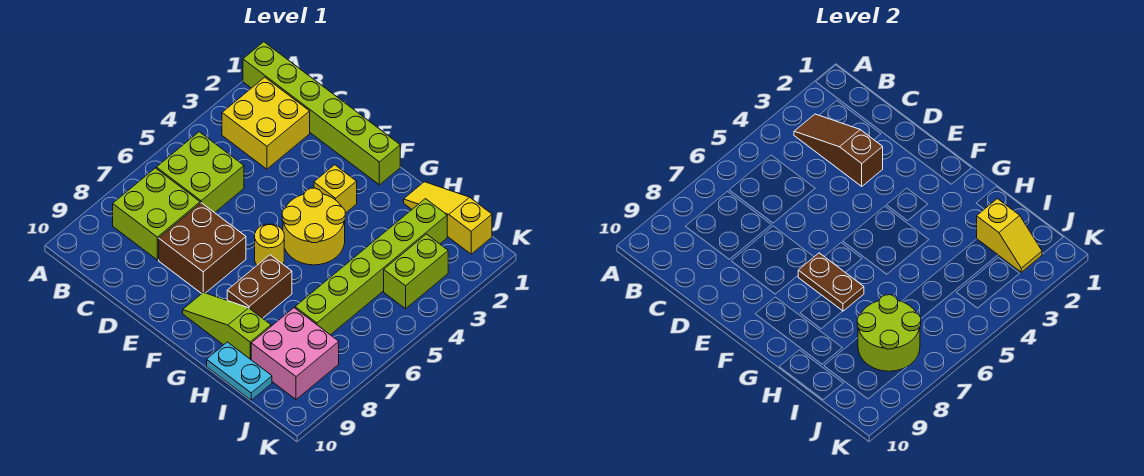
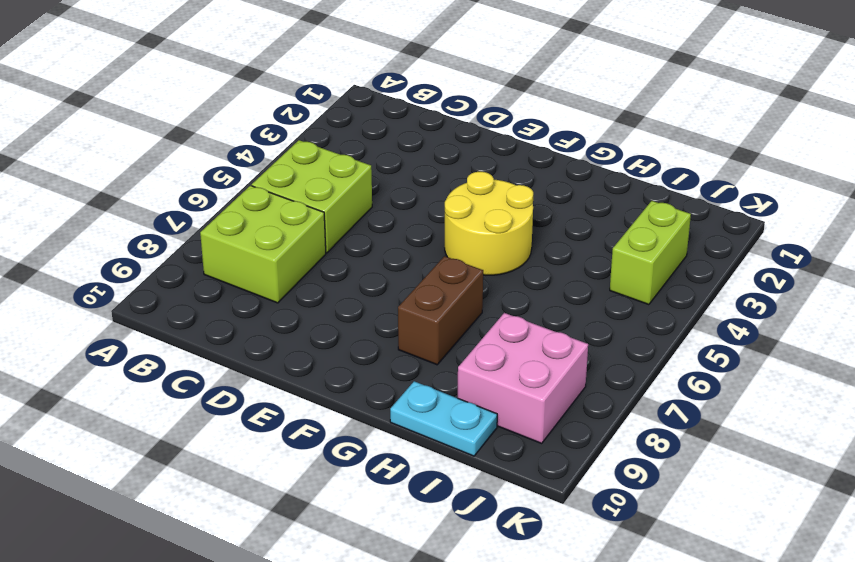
none -> lime 1x6 brick [243,42,400,185]
none -> yellow 2x2 brick [222,77,310,169]
none -> brown 2x2 brick [159,203,246,294]

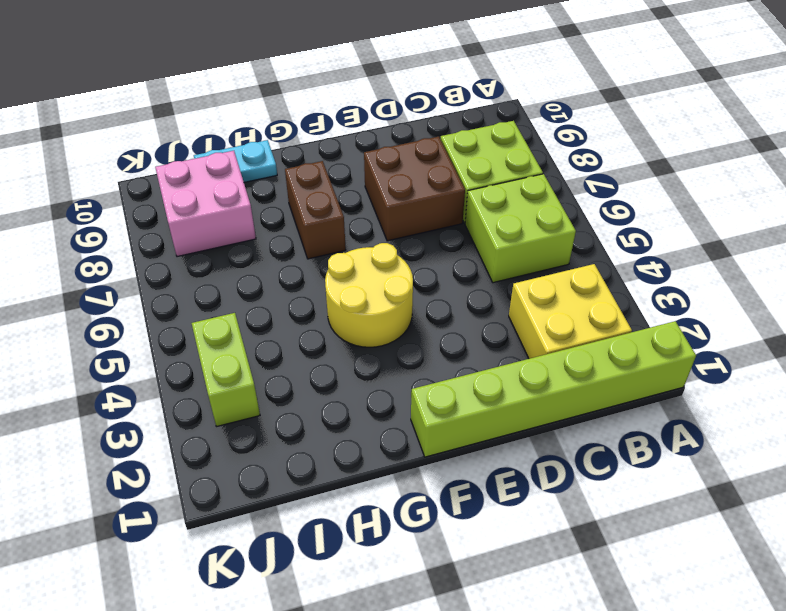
none -> yellow 1x1 brick [314,165,357,213]
none -> yellow 1x1 round brick [255,224,284,265]
none -> lime 1x3 slope [183,292,271,359]

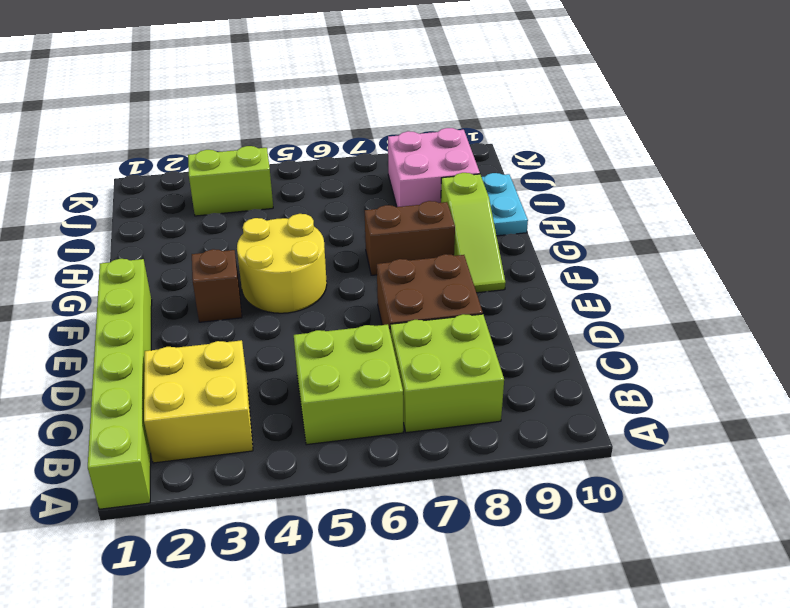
brown 1x1 brick [192,249,242,322] -> yellow 1x1 brick [314,165,357,213]
none -> yellow 1x1 round brick [255,224,284,265]
none -> yellow 1x3 slope [404,182,492,254]
none -> lime 1x6 brick [295,199,447,335]

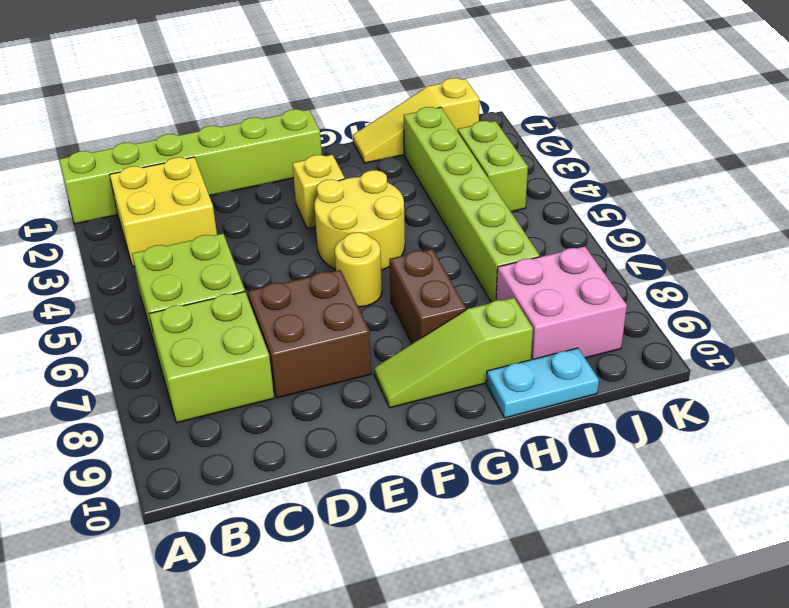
none -> brown 1x3 slope [794,114,883,186]
none -> brown 1x2 plate [798,253,864,311]
none -> yellow 1x2 slope [977,199,1042,272]

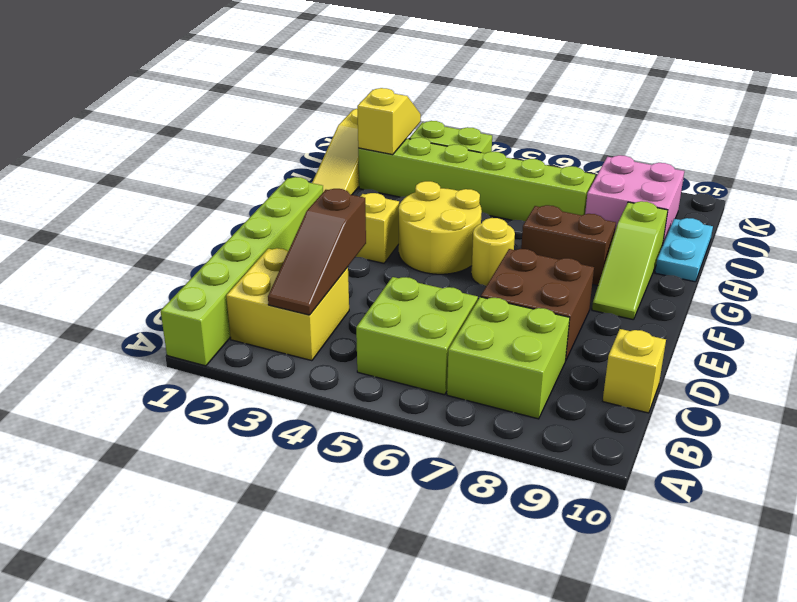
yellow 1x1 brick [603,329,666,413] -> none
none -> brown 1x2 plate [798,253,864,311]
none -> lime 2x2 round brick [857,295,921,371]

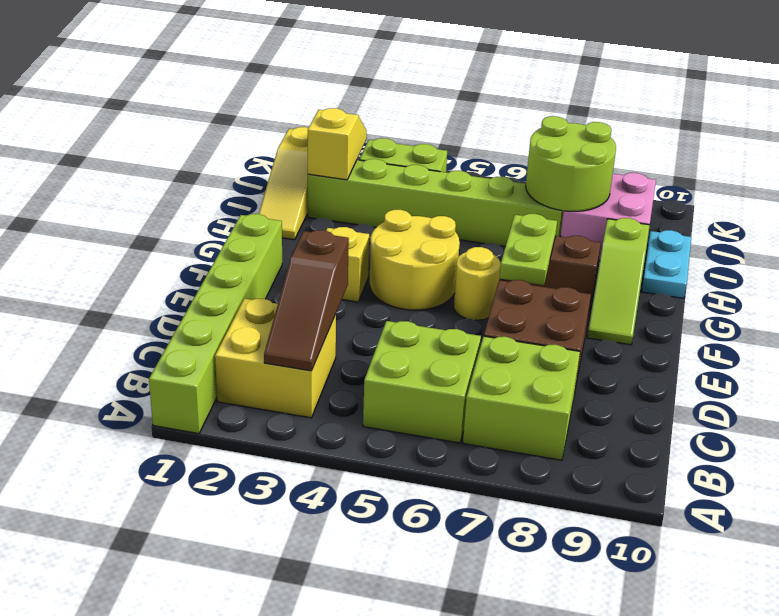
lime 1x2 plate [499,214,557,285] -> brown 1x2 plate [798,253,864,311]

